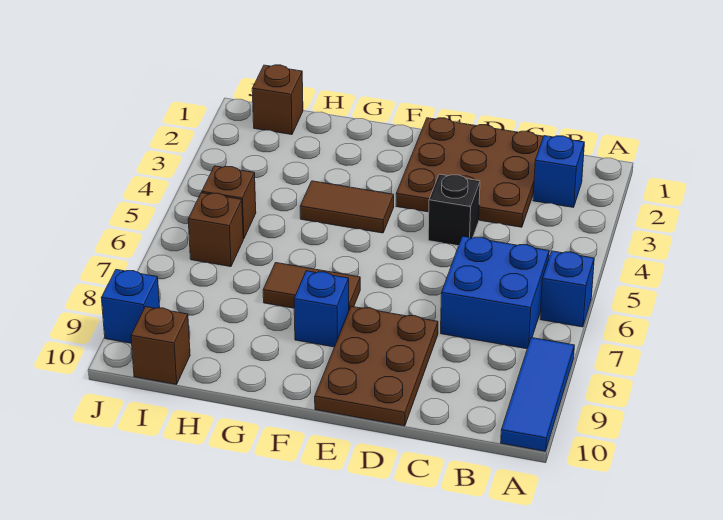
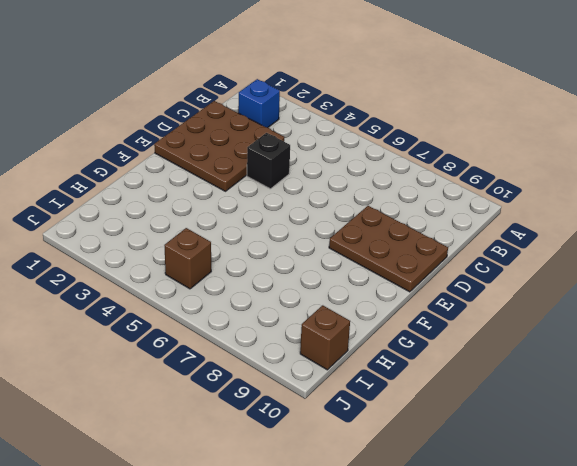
none -> blue 1x1 brick [540,251,594,327]
none -> blue 1x3 tile [501,338,574,451]
none -> blue 2x2 brick [441,236,549,349]

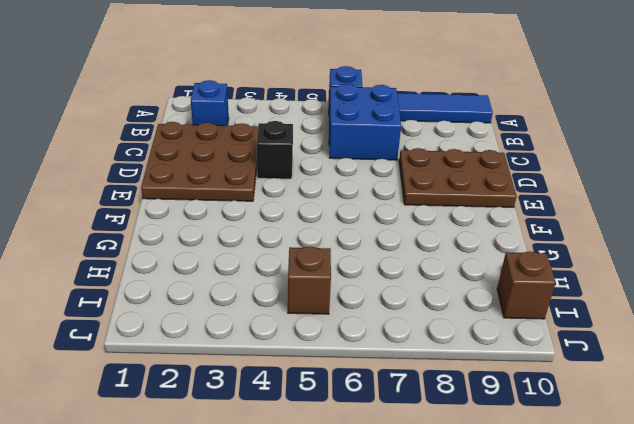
none -> brown 1x2 tile [300,181,394,233]
none -> brown 1x2 tile [263,263,360,309]
none -> blue 1x1 brick [294,271,349,347]

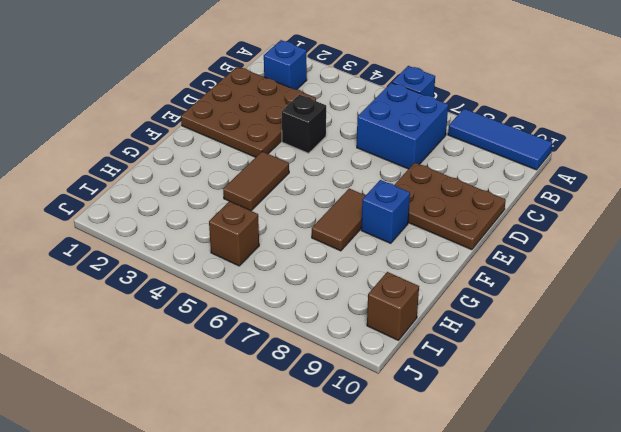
none -> brown 1x1 brick [252,65,303,135]
none -> brown 1x1 brick [188,193,243,267]
none -> blue 1x1 brick [101,270,160,343]

